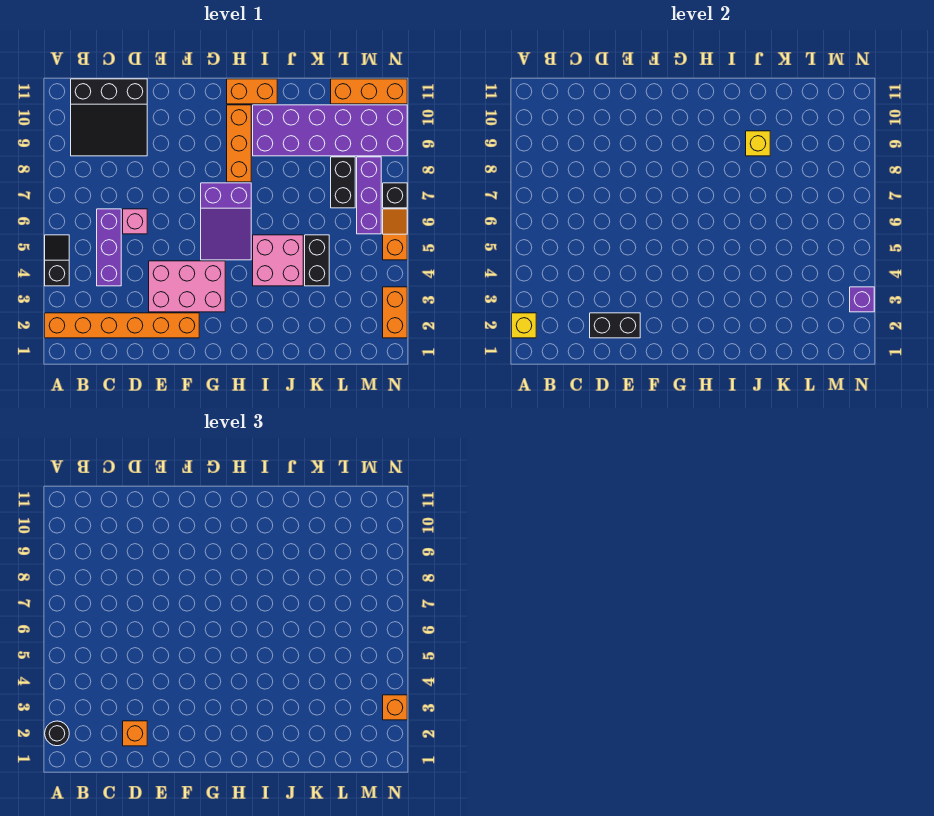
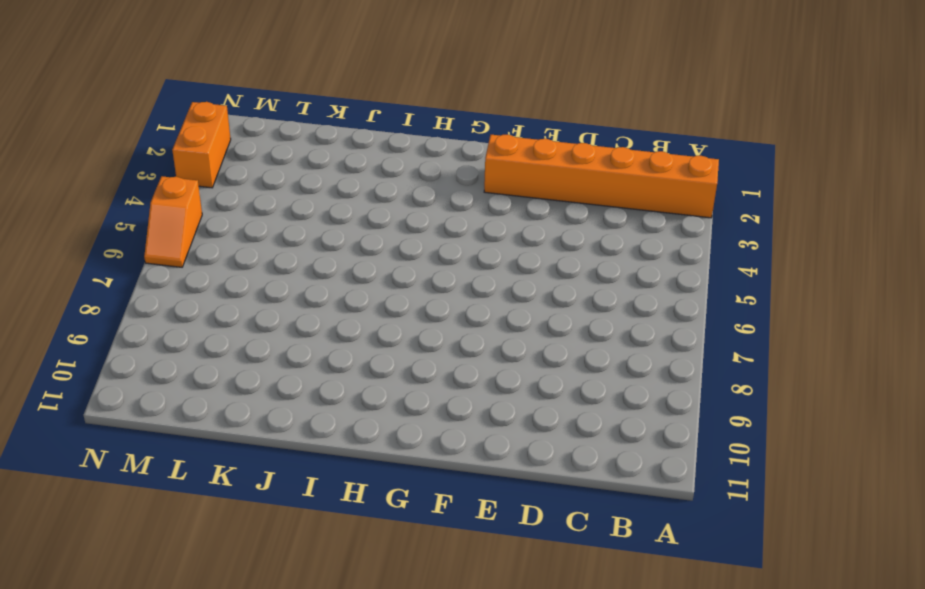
none -> black 1x2 slope [45,235,69,286]
none -> black 3x3 slope [71,79,147,156]
none -> purple 1x3 brick [97,209,121,286]

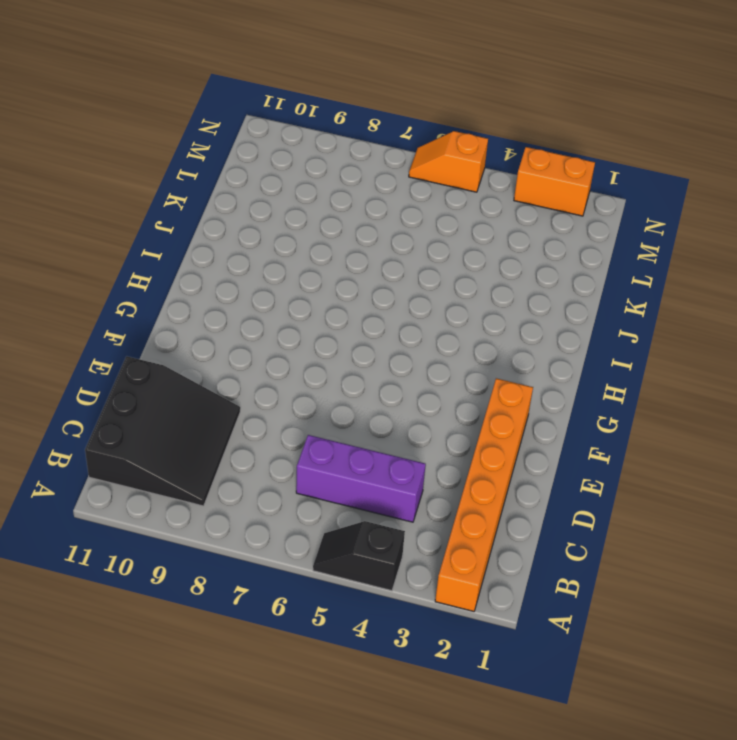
none -> pink 1x1 brick [123,209,147,234]
none -> pink 2x3 brick [149,261,225,312]
none -> purple 2x3 slope [201,183,251,260]

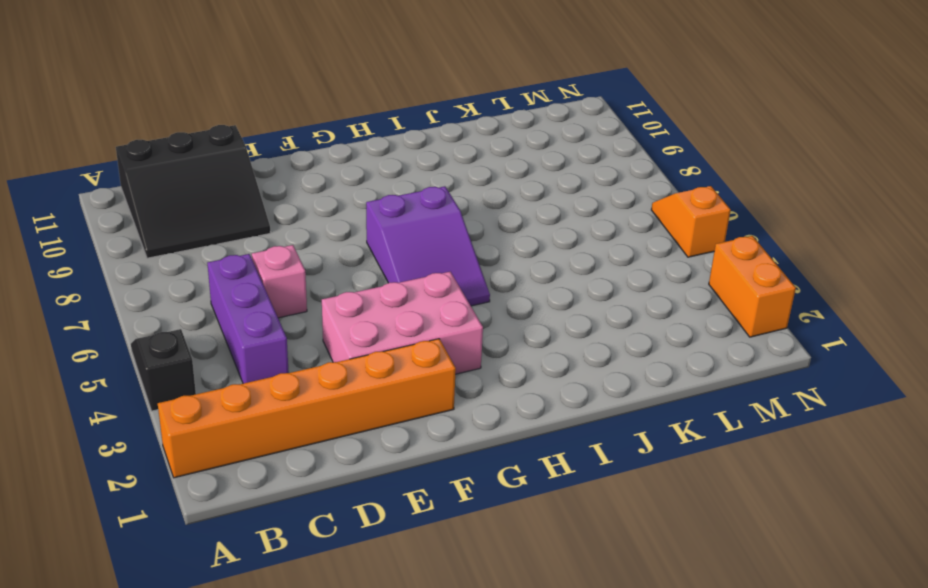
none -> orange 1x3 brick [227,105,251,182]
none -> orange 1x2 brick [227,79,277,104]
none -> pink 2x2 brick [253,235,303,286]

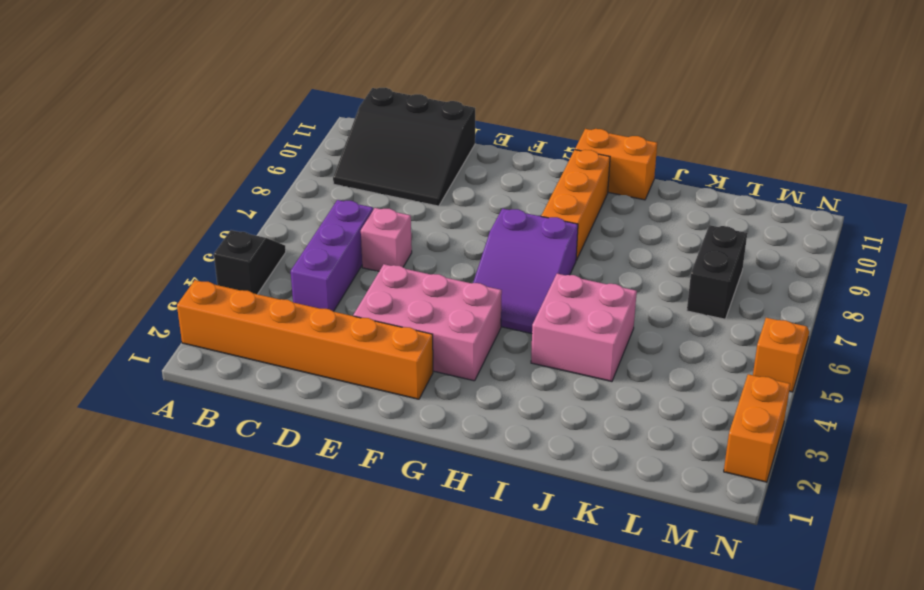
none -> purple 2x6 brick [253,105,407,156]
none -> black 1x2 brick [305,235,329,286]
none -> orange 1x3 brick [331,79,407,104]

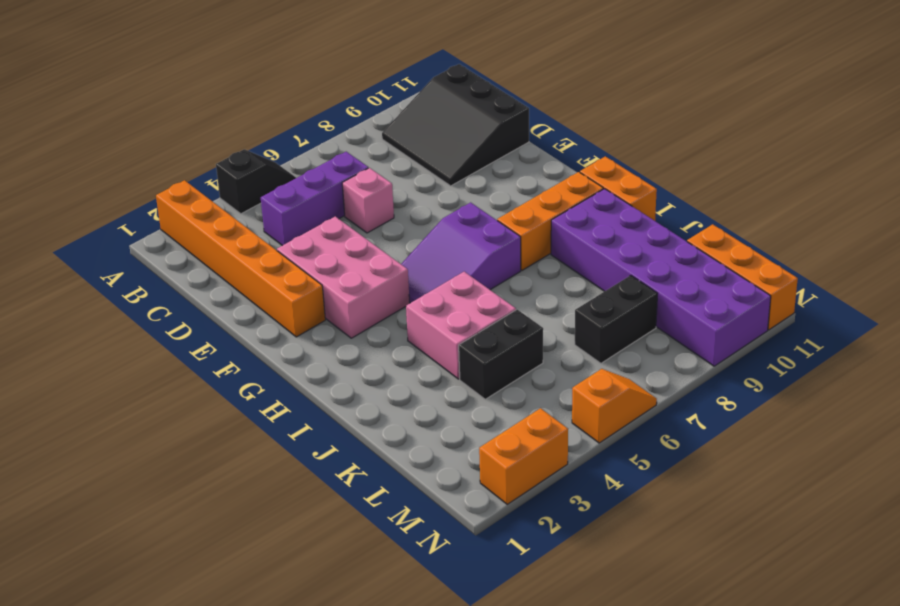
none -> purple 1x3 brick [357,157,381,234]
none -> black 1x1 brick [383,183,407,208]
none -> yellow 1x1 brick [512,313,536,338]

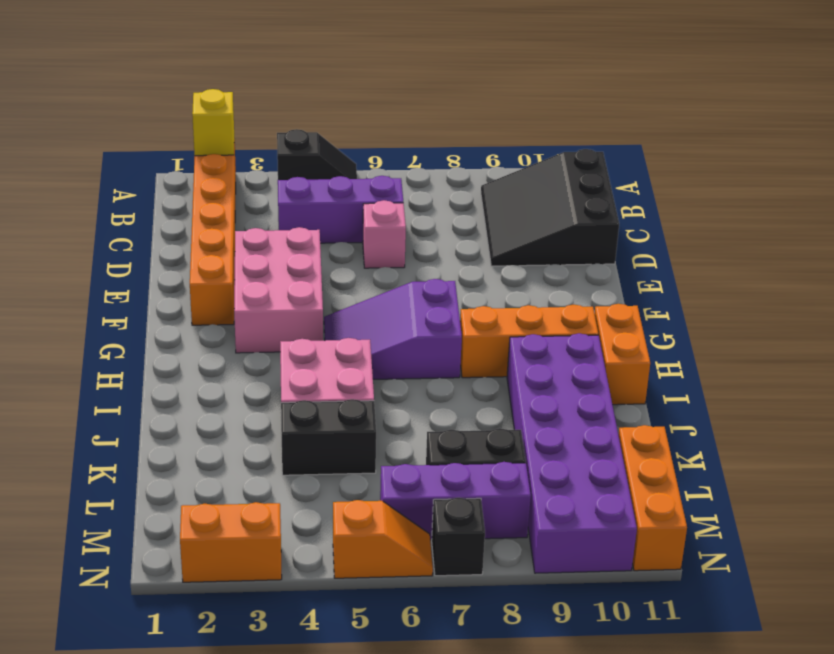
none -> black 1x2 brick [590,313,640,338]
none -> yellow 1x1 brick [746,131,770,156]
none -> purple 1x1 brick [850,287,874,312]

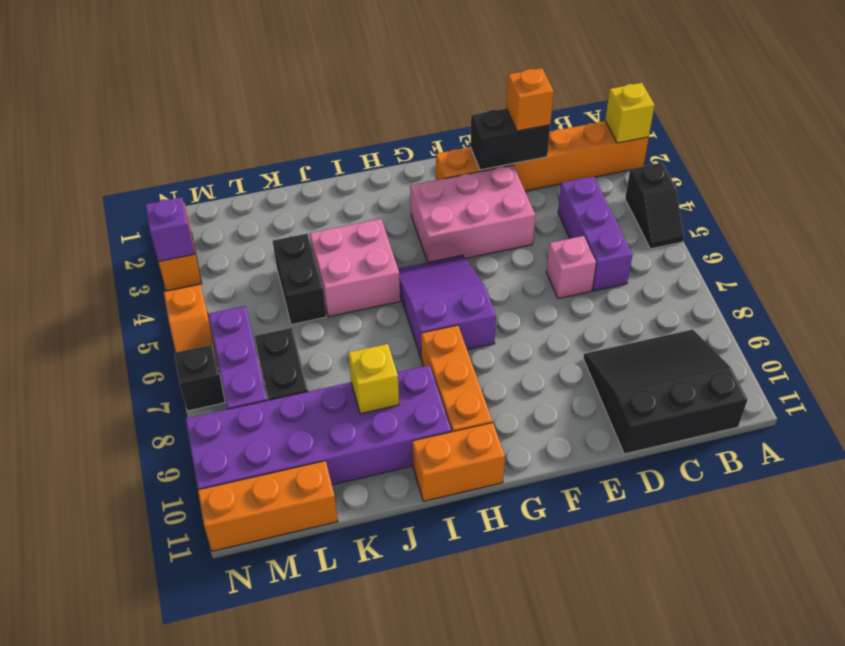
none -> black 1x1 round brick [45,721,69,746]
none -> orange 1x1 brick [383,695,407,720]

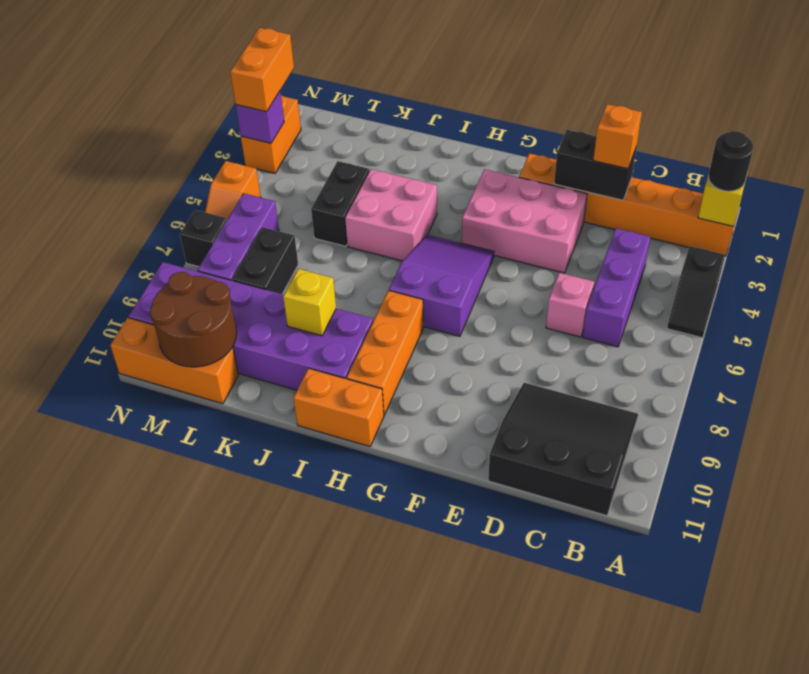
brown 2x2 round brick [150,272,237,367] -> none
orange 1x2 brick [230,28,294,112] -> orange 1x1 brick [383,695,407,720]

